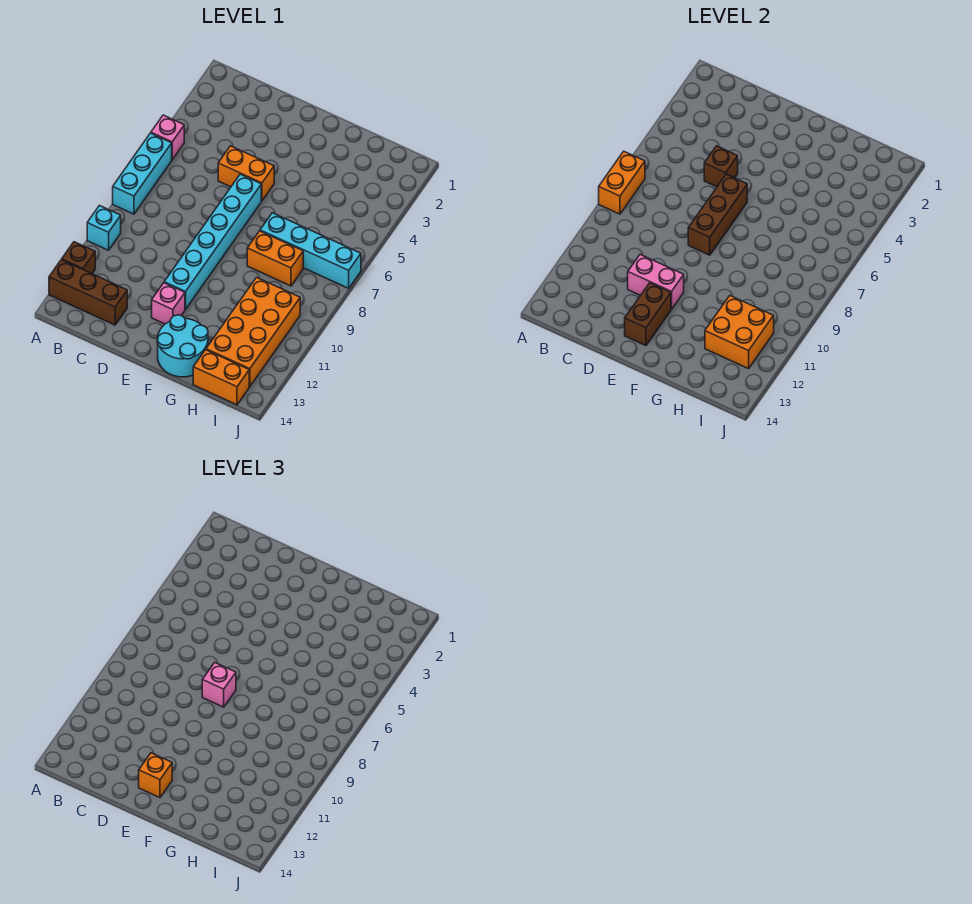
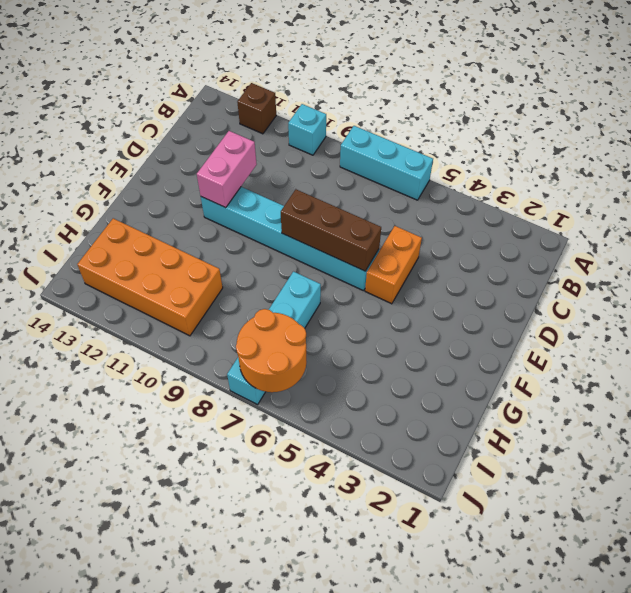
orange 2x2 round brick [236,309,306,392] -> none
none -> pink 1x1 brick [151,115,184,160]
none -> brown 1x3 brick [49,260,127,325]
none -> pink 1x1 brick [152,283,185,324]

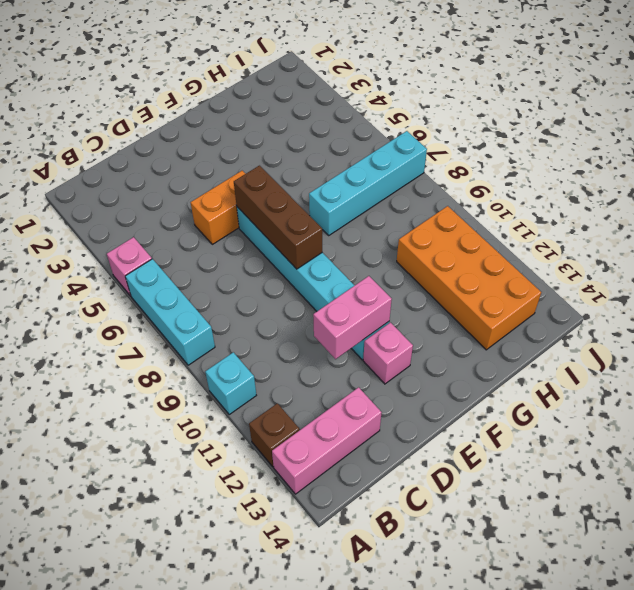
pink 1x3 brick [272,387,382,494] -> brown 1x3 brick [49,260,127,325]
none -> cyan 2x2 round brick [157,315,208,377]
none -> orange 1x2 brick [247,231,303,286]
none -> orange 1x2 brick [193,350,249,405]

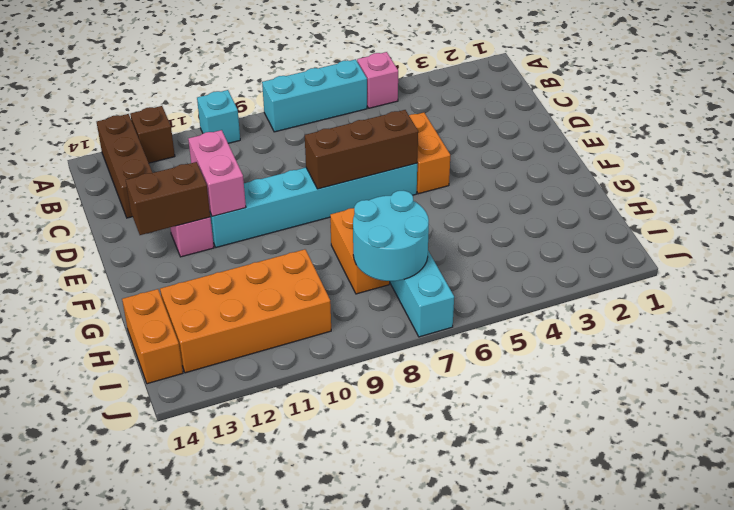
cyan 2x2 round brick [353,191,429,281] -> cyan 2x2 round brick moved to [157,315,208,377]
none -> orange 1x2 brick [599,151,645,214]
none -> brown 1x1 brick [704,146,738,187]
none -> orange 2x2 brick [705,296,774,369]

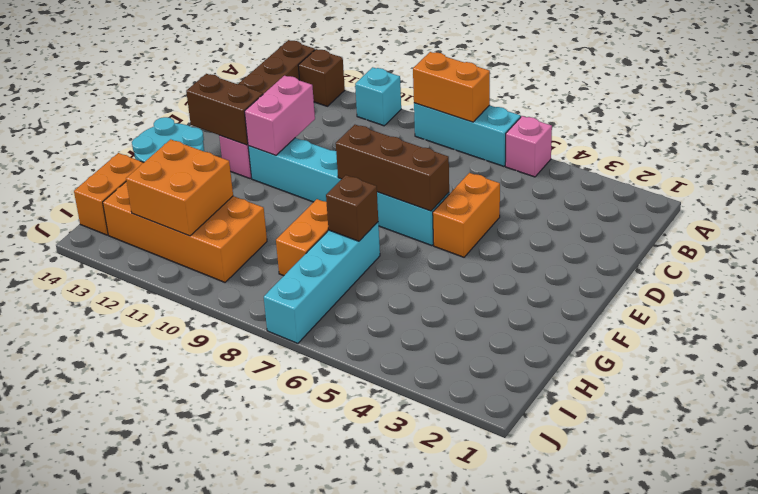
brown 1x1 brick [326,175,378,241] -> brown 1x1 brick moved to [704,146,738,187]
none -> pink 1x1 brick [202,663,236,707]
none -> orange 1x1 brick [139,753,172,798]

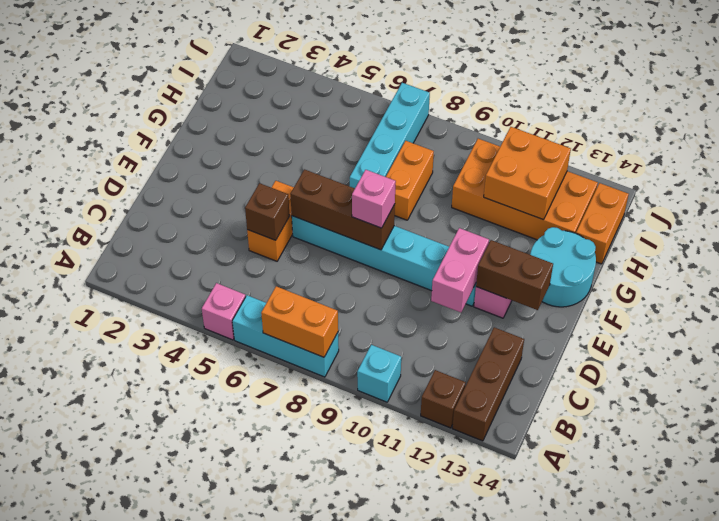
none -> orange 1x1 brick [139,753,172,798]

